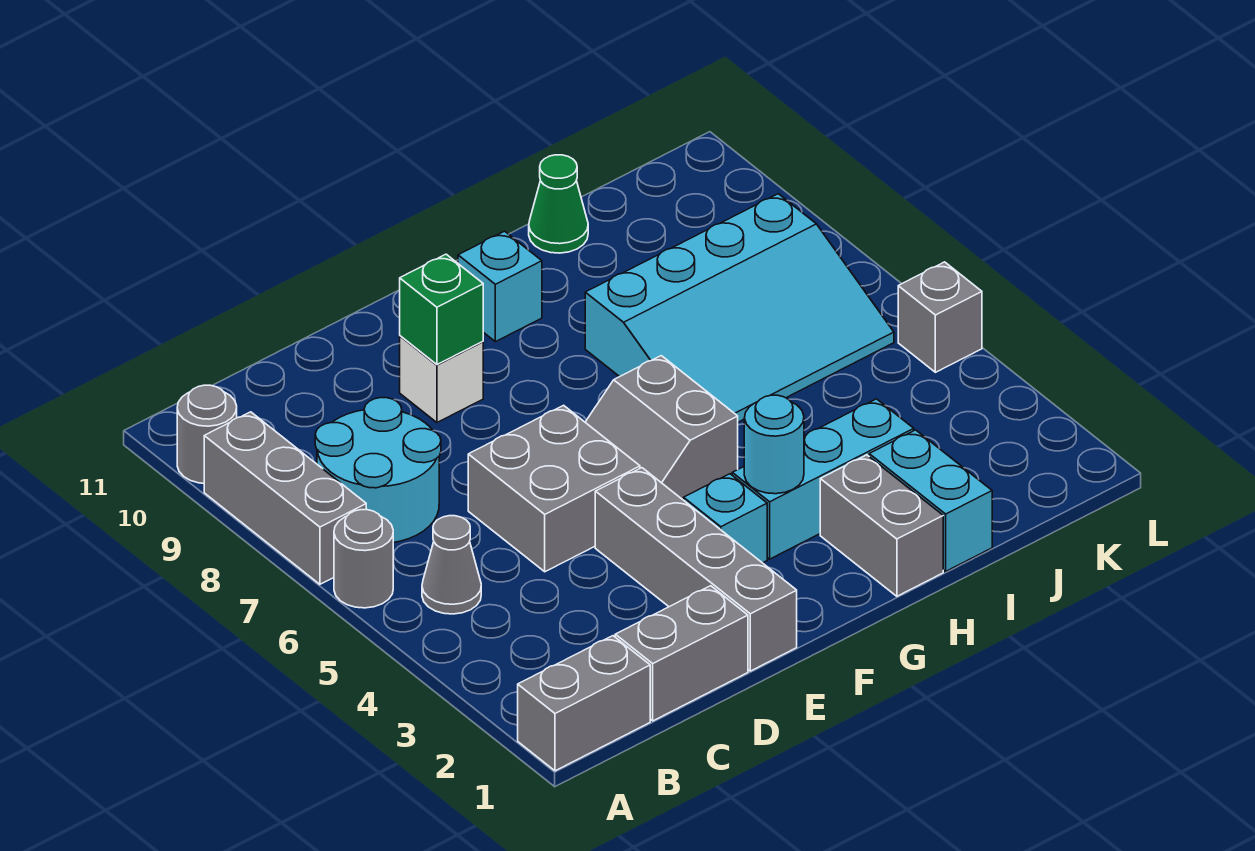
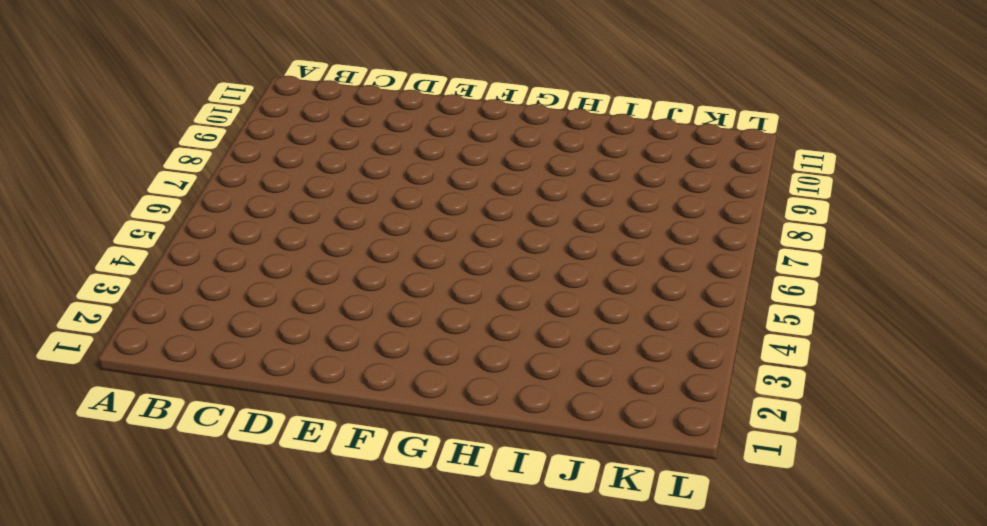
none -> grey 1x2 brick [518,636,650,771]
none -> grey 1x1 round brick [334,510,393,608]
none -> grey 1x3 brick [204,412,366,584]

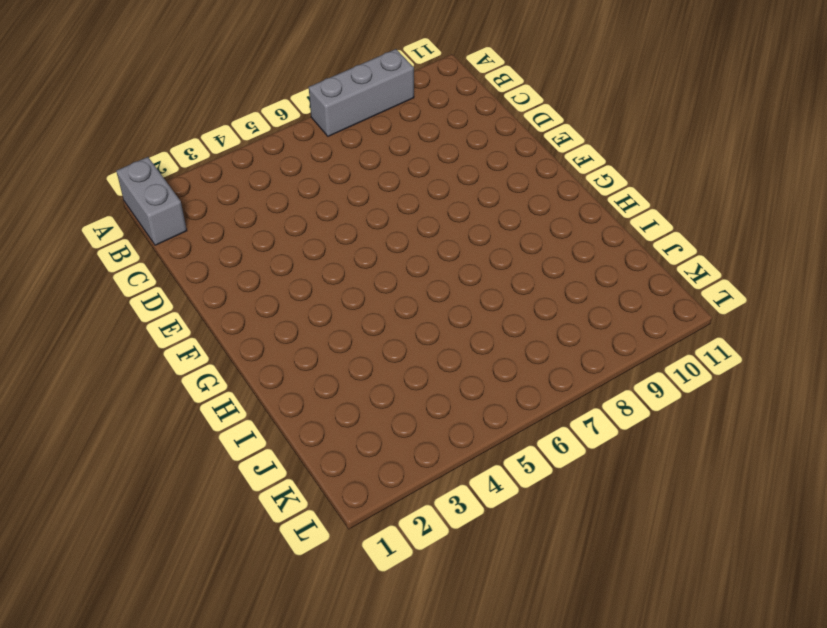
none -> grey 1x1 round brick [334,510,393,608]
none -> grey 1x1 round brick [177,385,237,483]
none -> grey 1x1 cone [422,516,481,614]

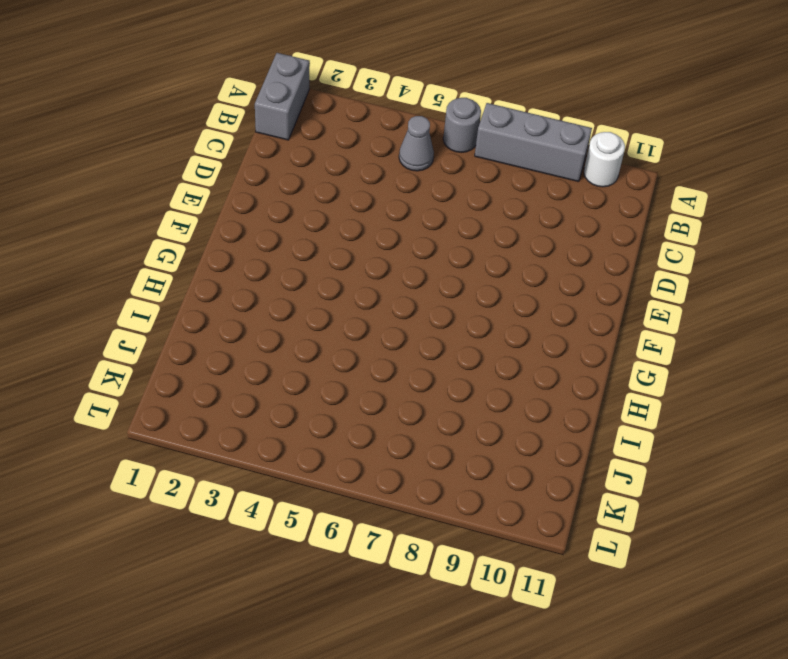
white 1x1 round brick [584,132,625,187] -> grey 1x1 round brick [177,385,237,483]
none -> cyan 2x2 round brick [315,398,441,543]
none -> grey 1x2 brick [615,586,748,721]
none -> grey 2x2 brick [468,405,640,572]

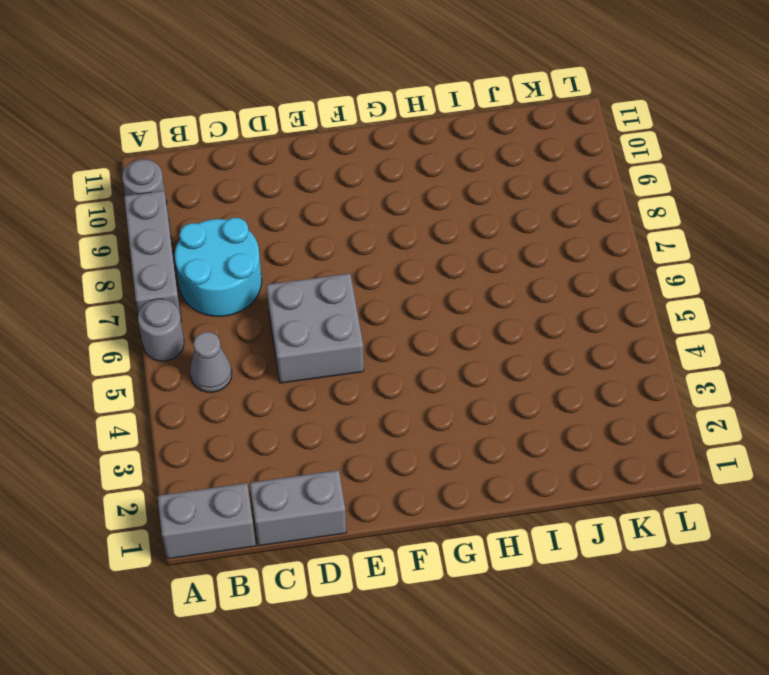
none -> grey 1x4 brick [595,468,797,671]
none -> white 1x1 brick [400,336,483,422]
none -> cyan 1x1 brick [684,474,767,563]

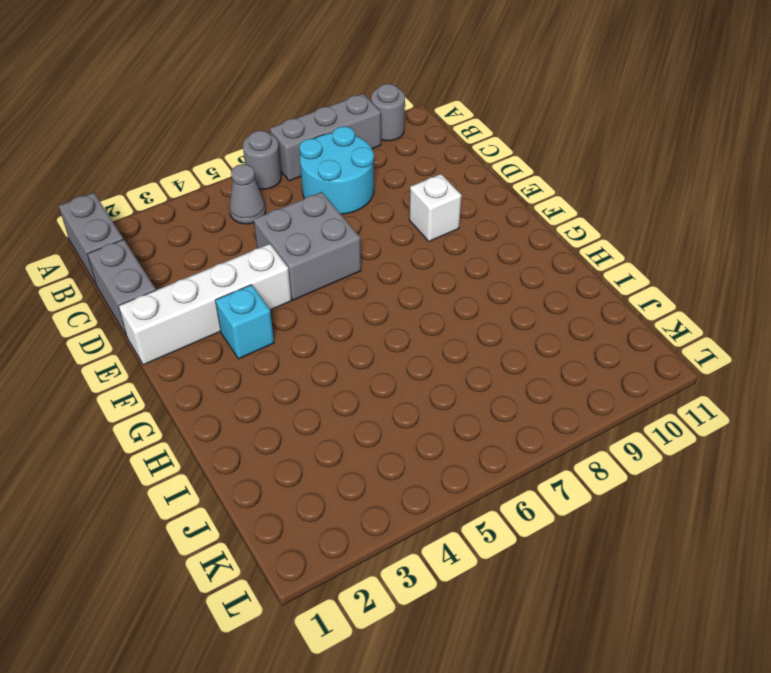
white 1x4 brick [119,244,291,365] -> grey 1x4 brick [595,468,797,671]
none -> grey 2x2 slope [585,356,738,500]
none -> cyan 1x3 brick [732,399,914,559]
none -> cyan 1x1 brick [458,231,542,342]

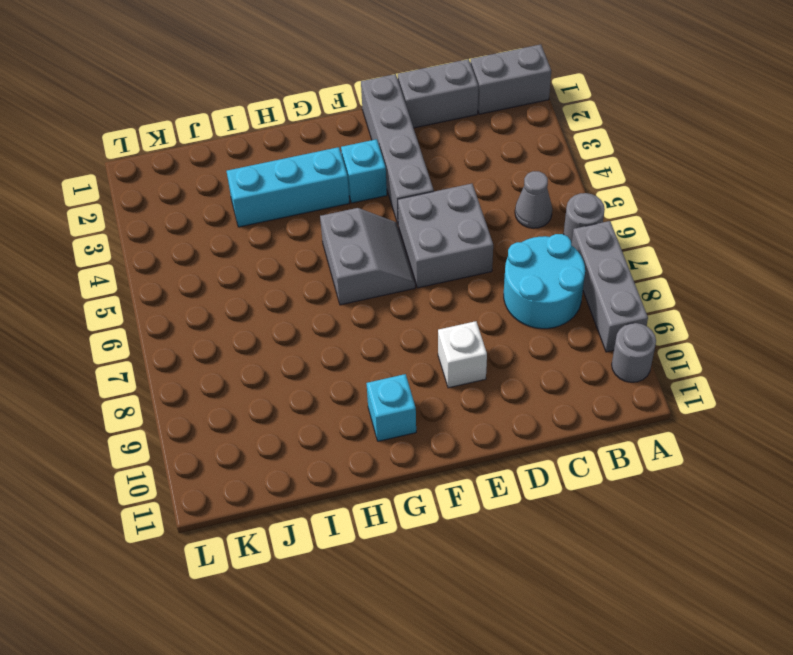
none -> grey 1x2 brick [820,455,943,596]
none -> cyan 3x4 slope [585,194,894,422]
none -> cyan 1x2 brick [869,430,992,571]

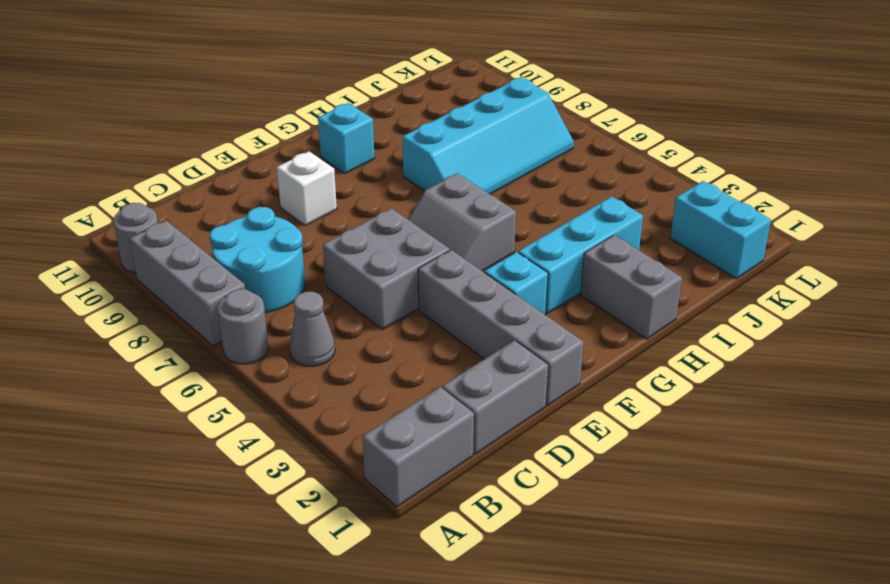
cyan 2x4 slope [403,77,574,194] -> cyan 3x4 slope [585,194,894,422]
cyan 1x2 brick [670,181,771,279] -> cyan 1x2 brick moved to [869,430,992,571]
none -> green 1x1 cone [529,155,588,253]
none -> grey 1x1 brick [898,262,982,372]
none -> green 1x1 brick [400,254,483,365]

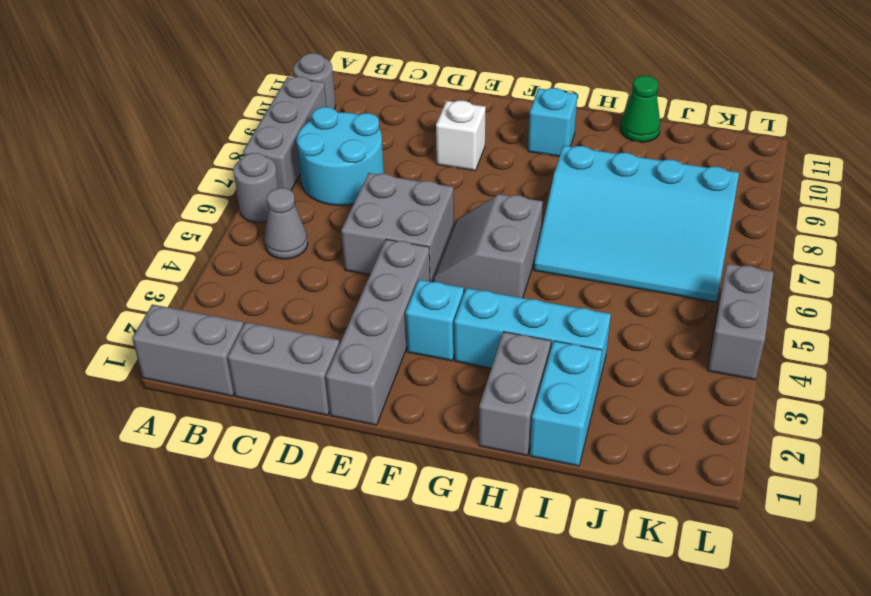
grey 1x2 brick [708,264,774,380] -> grey 1x1 brick [898,262,982,372]
none -> green 1x1 brick [400,254,483,365]
none -> cyan 1x1 round brick [744,395,804,494]

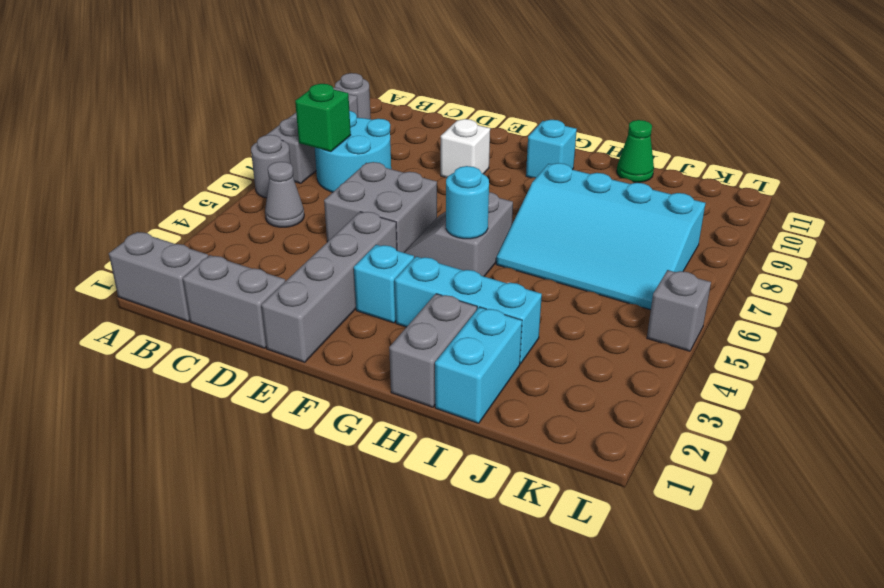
green 1x1 brick [295,84,351,152] -> green 1x1 brick moved to [400,254,483,365]
cyan 1x1 round brick [446,166,489,239] -> cyan 1x1 round brick moved to [744,395,804,494]

